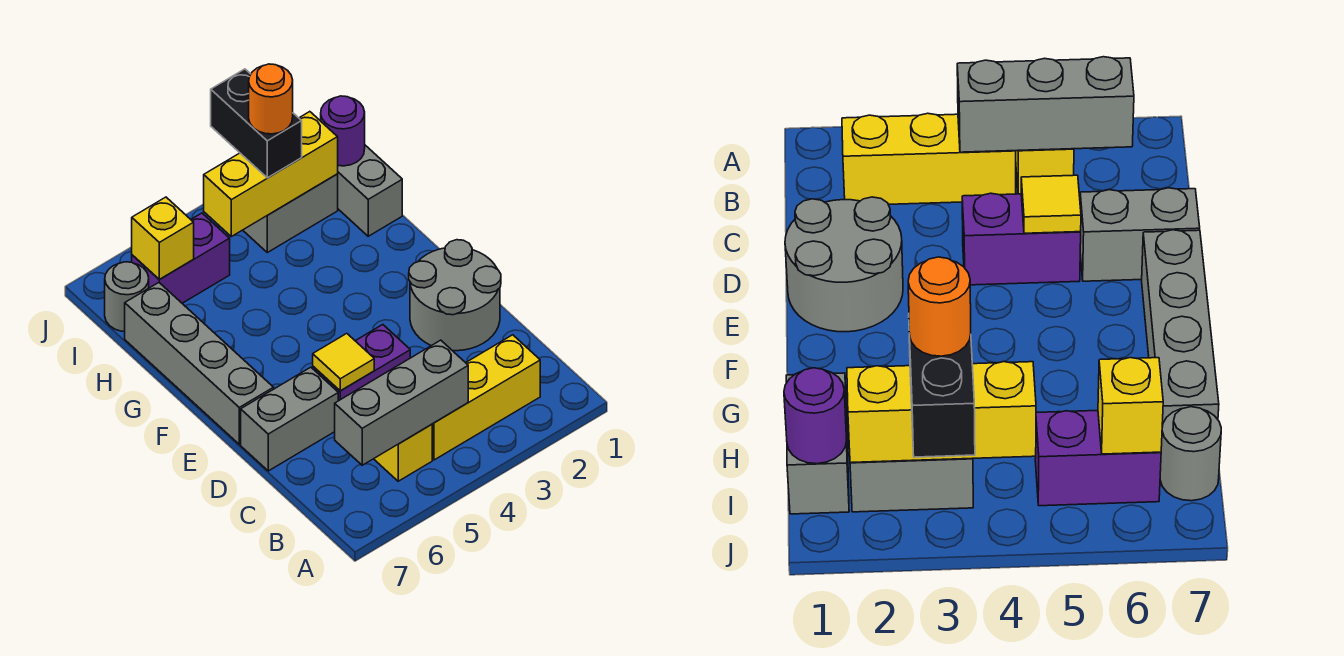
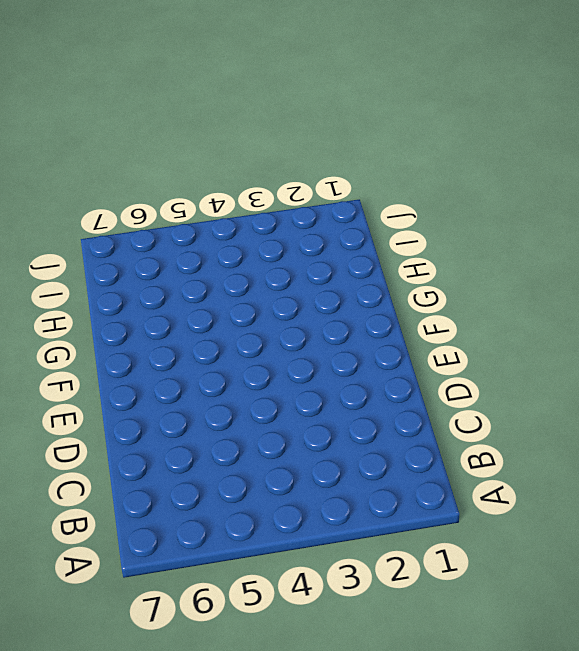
none -> yellow 1x3 brick [432,335,540,460]
none -> yellow 1x1 brick [374,424,432,481]
none -> grey 2x2 round brick [409,240,501,351]

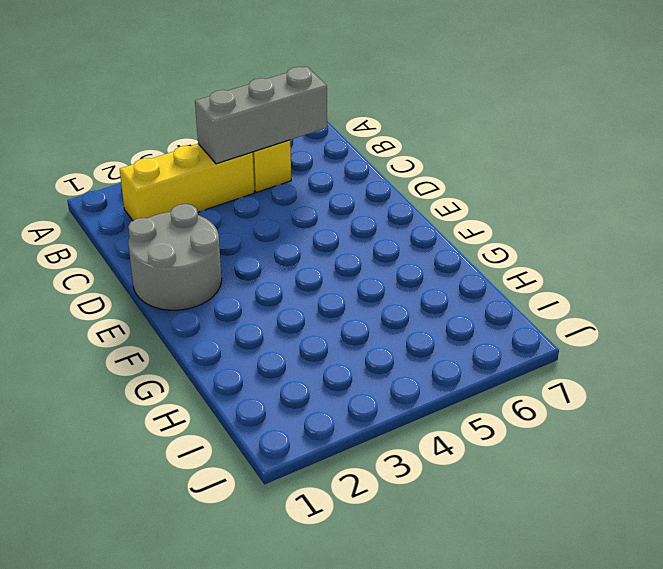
none -> purple 1x2 brick [313,325,410,401]
none -> grey 1x2 brick [241,367,338,471]
none -> grey 1x4 brick [125,283,274,444]

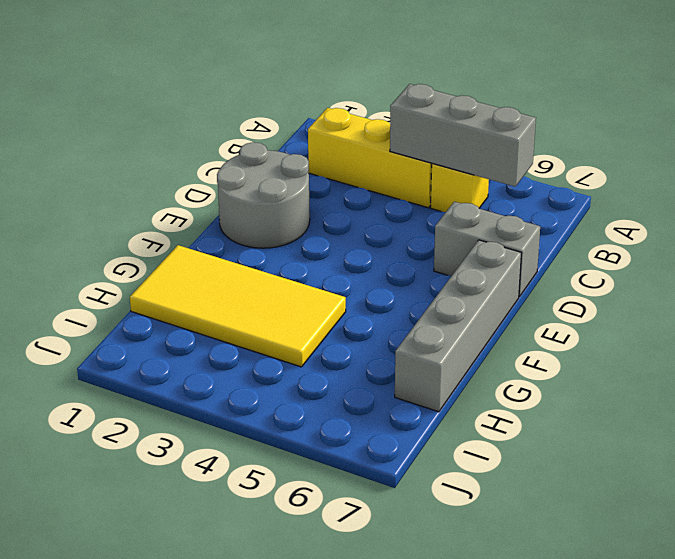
yellow 2x4 tile [130,245,346,367] -> grey 1x2 brick [338,145,402,236]
none -> purple 1x2 brick [313,325,410,401]
none -> grey 1x2 brick [243,174,338,252]
none -> purple 1x2 brick [132,213,230,303]

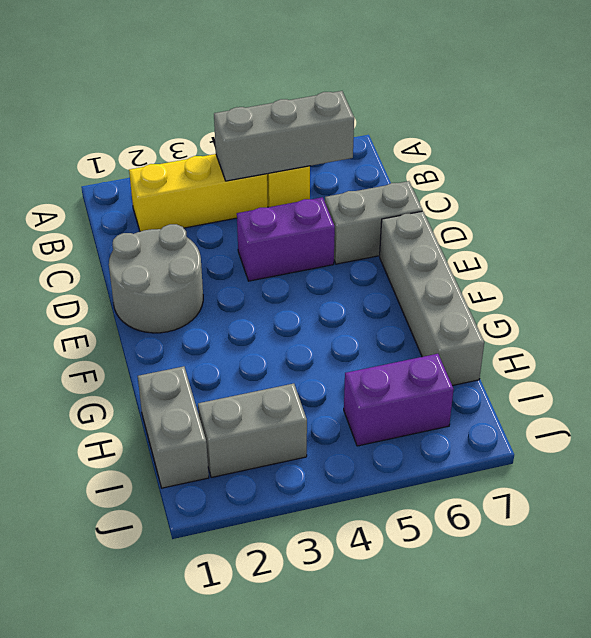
none -> grey 1x1 round brick [105,262,149,332]
none -> yellow 1x1 tile [313,334,374,391]
none -> purple 1x1 round brick [321,96,365,166]

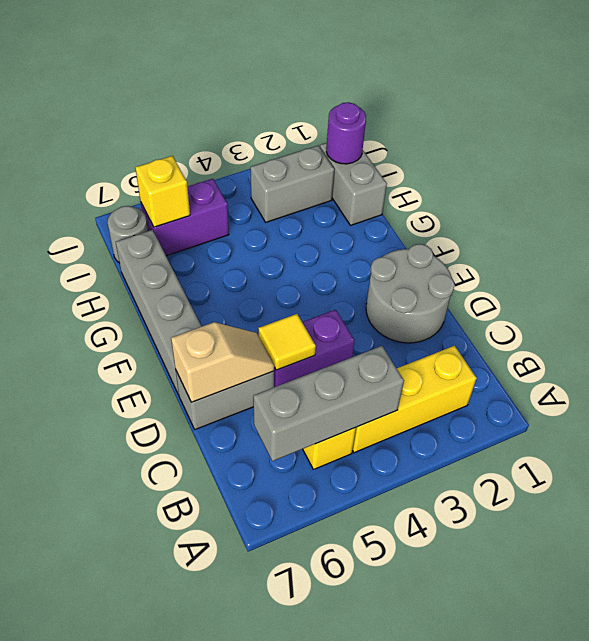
tan 1x2 slope [171,322,274,402] -> none
none -> yellow 1x3 brick [204,112,338,237]
none -> black 1x2 brick [211,69,302,178]
none -> orange 1x1 round brick [249,64,293,134]

